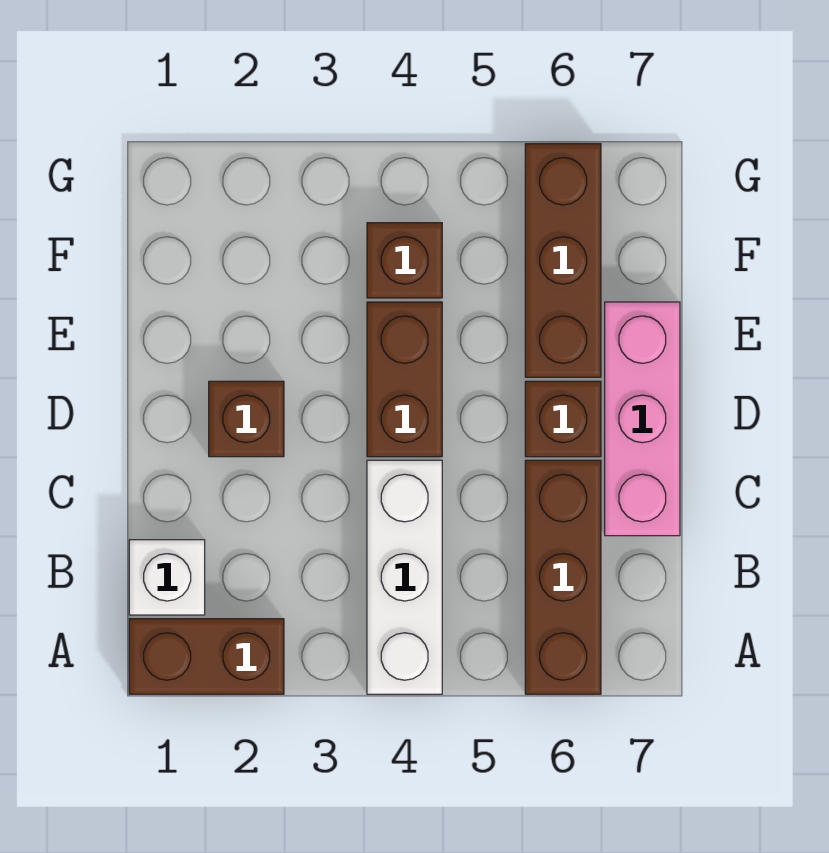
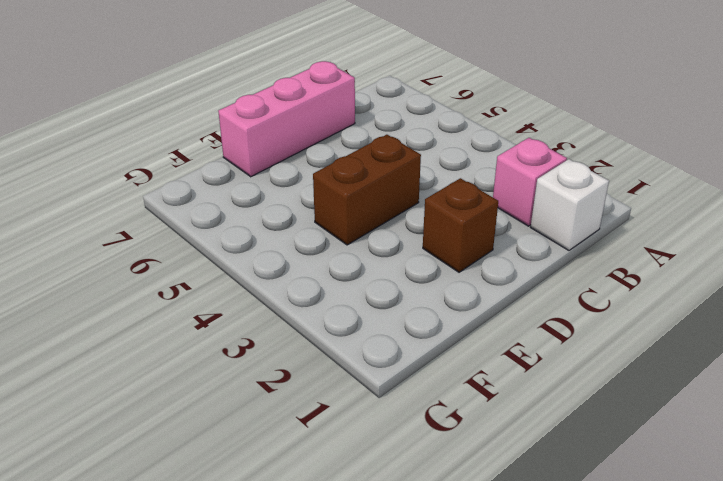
pink 1x1 brick [493,138,567,226] -> none
none -> brown 1x2 brick [129,619,284,694]
none -> white 1x3 brick [367,460,442,694]

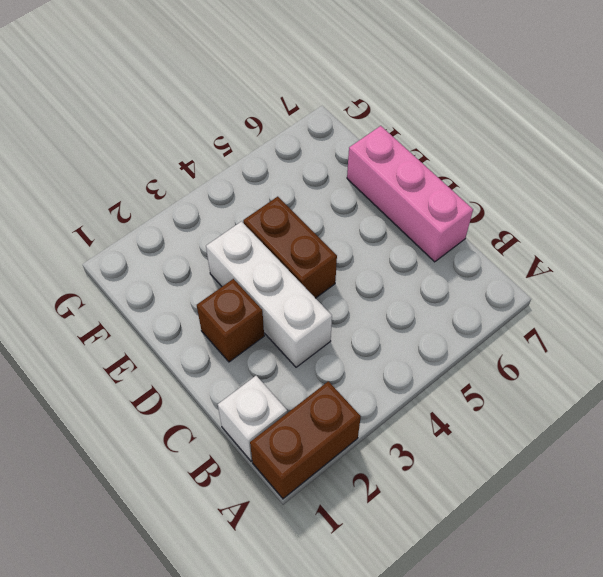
white 1x3 brick [206,221,332,367] -> white 1x3 brick moved to [367,460,442,694]
none -> brown 1x3 brick [525,460,601,694]
none -> brown 1x1 brick [525,381,601,457]

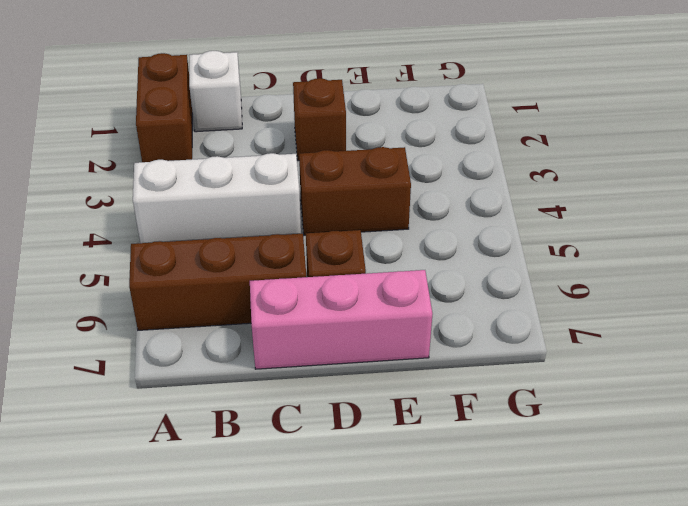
none -> brown 1x3 brick [525,144,601,377]
none -> brown 1x1 brick [367,223,442,298]

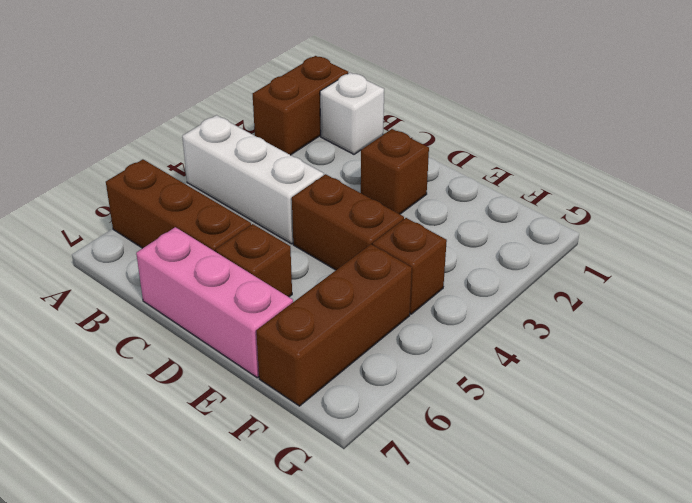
brown 1x3 brick [256,244,412,406] -> brown 1x3 brick turned to [525,144,601,377]

